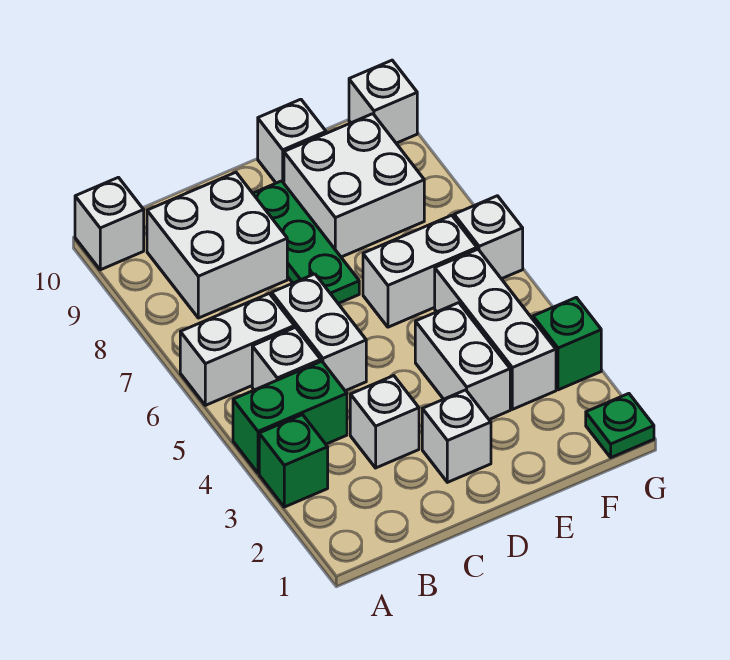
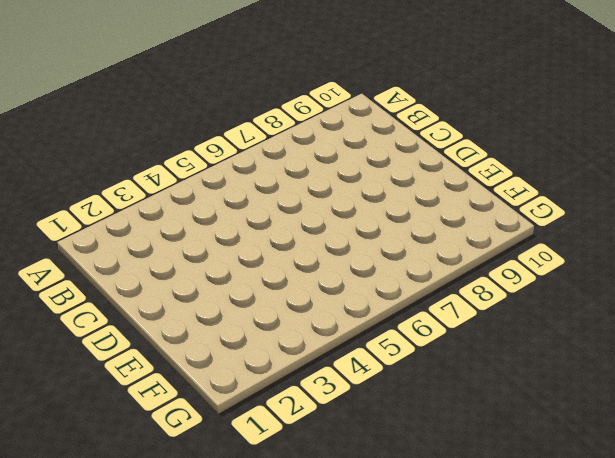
none -> green 1x1 brick [259,415,328,507]
none -> green 1x2 brick [233,361,347,473]
none -> white 1x2 brick [180,294,294,405]

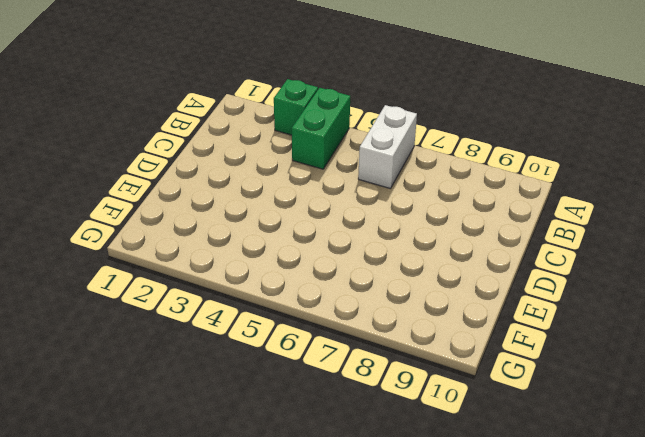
none -> white 1x1 brick [75,177,144,270]
none -> white 1x1 brick [252,327,321,390]
none -> white 2x2 brick [147,172,287,318]

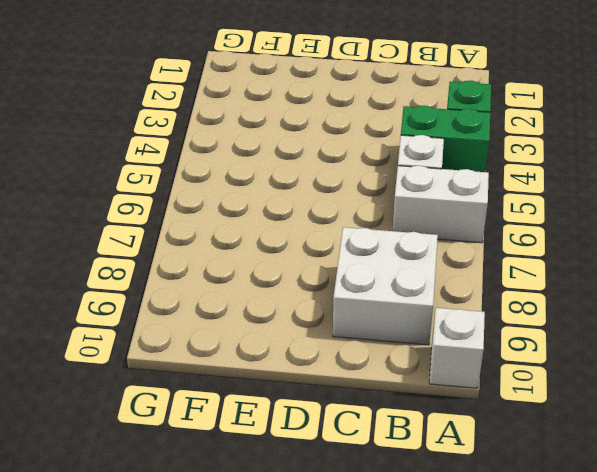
none -> white 1x1 brick [350,376,419,468]
none -> white 1x2 brick [272,274,366,391]
none -> white 1x1 brick [422,390,491,482]

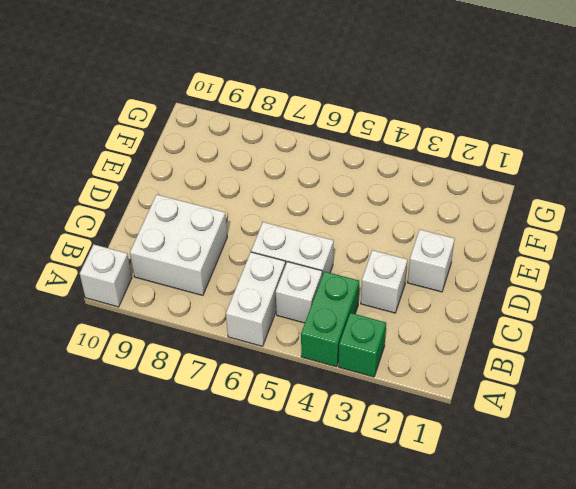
none -> green 1x3 plate [253,181,359,303]
none -> white 1x2 brick [415,303,510,419]
none -> white 1x2 brick [363,215,477,327]

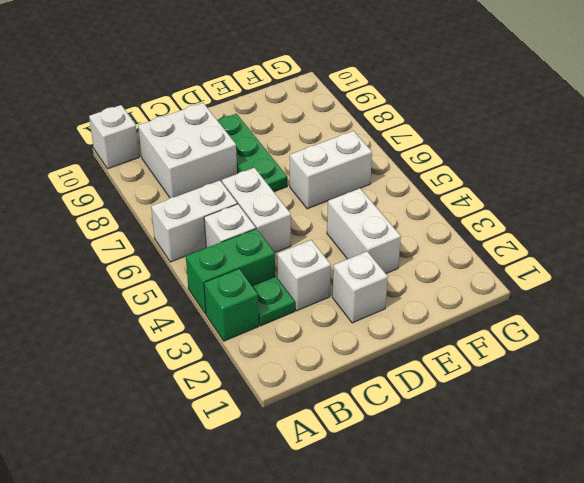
green 1x1 plate [252,276,295,326] -> green 1x1 plate moved to [586,394,654,457]
none -> white 2x2 brick [284,114,424,257]
none -> white 1x1 brick [258,99,326,183]
none -> white 1x3 brick [435,249,556,409]

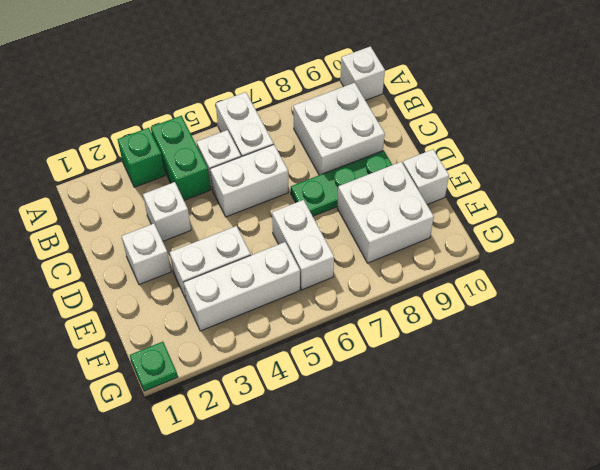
none -> green 1x1 brick [533,297,601,390]
none -> white 1x1 brick [454,196,523,279]
none -> white 1x1 brick [349,60,417,143]

